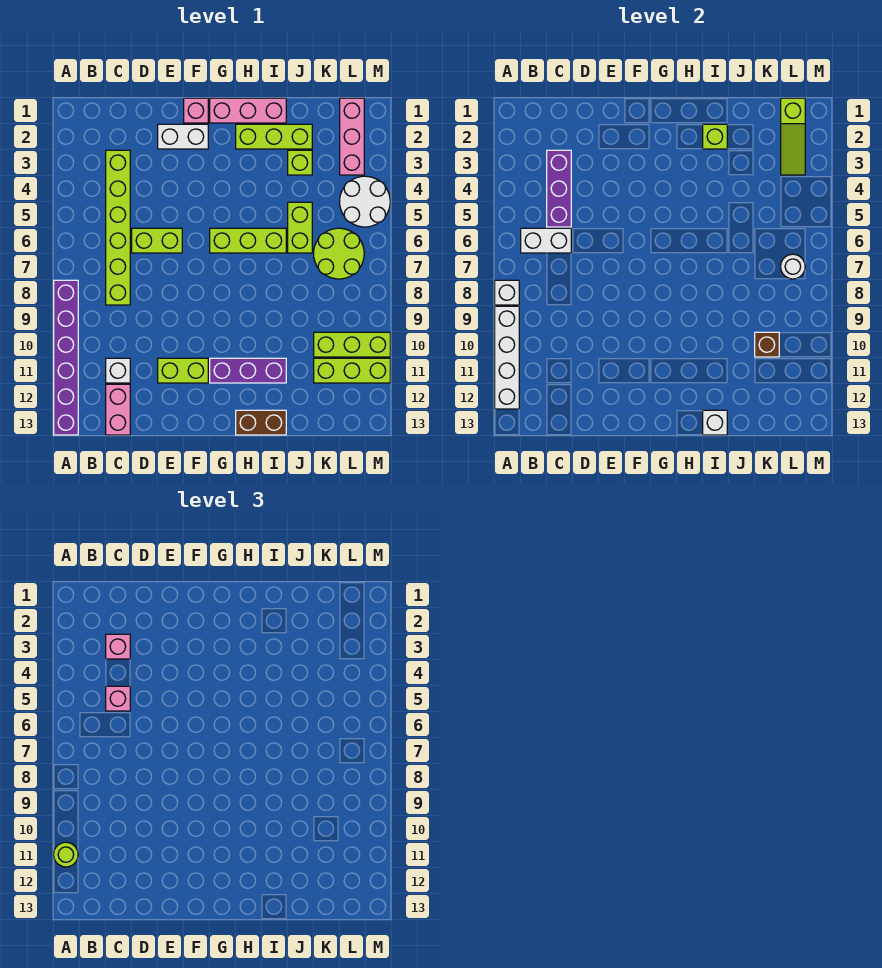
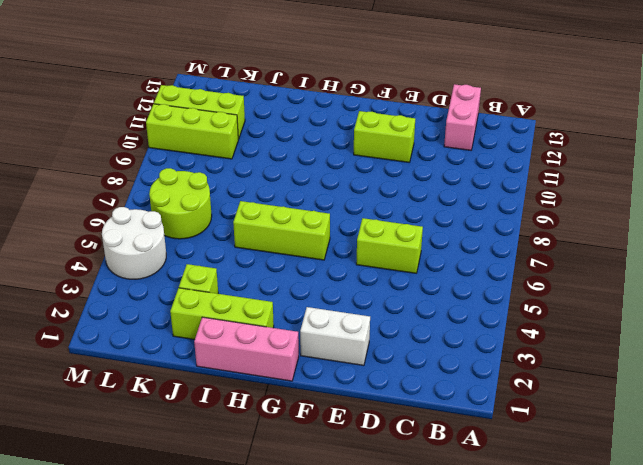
none -> purple 1x6 brick [54,280,78,435]
none -> lime 1x6 brick [106,150,130,305]
none -> white 1x1 brick [106,358,130,383]
none -> pink 1x1 brick [184,98,208,123]

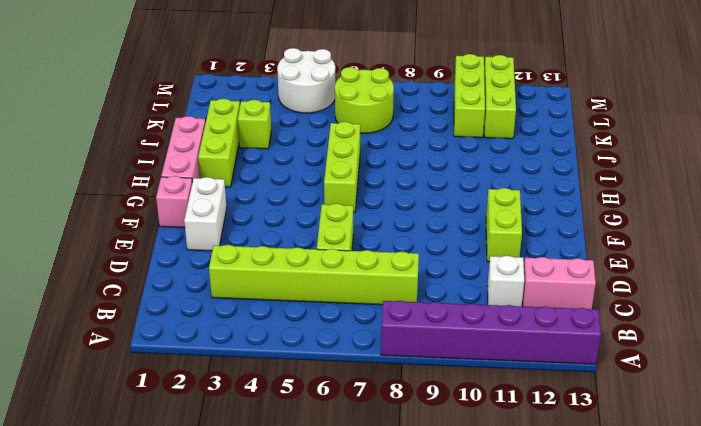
none -> purple 1x3 brick [210,358,286,383]
none -> brown 1x2 brick [236,410,286,435]
none -> lime 1x2 brick [288,202,312,253]
none -> pink 1x3 brick [340,98,364,175]

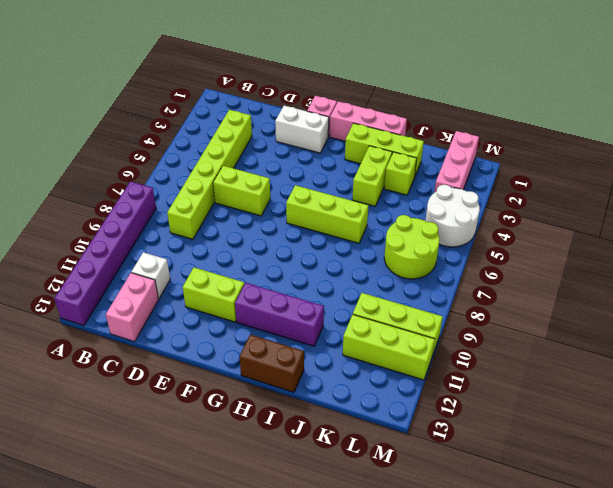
lime 1x2 brick [352,146,392,206] -> lime 1x2 brick moved to [288,202,312,253]
none -> white 1x1 brick [495,280,519,305]
none -> white 1x4 brick [495,306,519,409]
none -> white 1x2 brick [521,228,571,253]
none -> purple 1x3 brick [547,150,571,227]

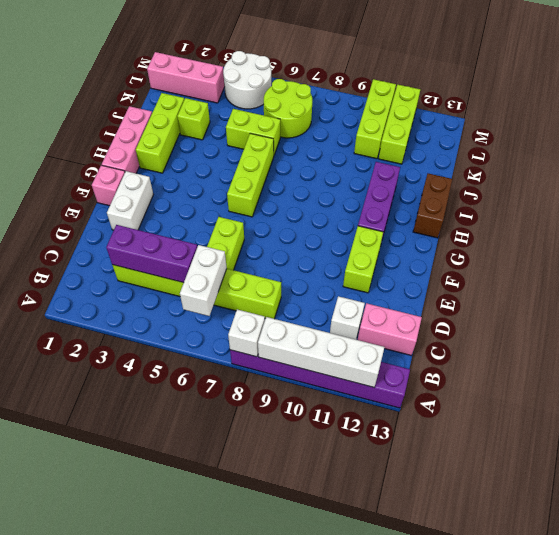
none -> lime 1x1 brick [703,124,727,149]
none -> white 1x1 brick [703,410,727,435]
none -> brown 1x1 brick [755,332,779,357]
none -> lime 1x3 slope [781,98,805,175]

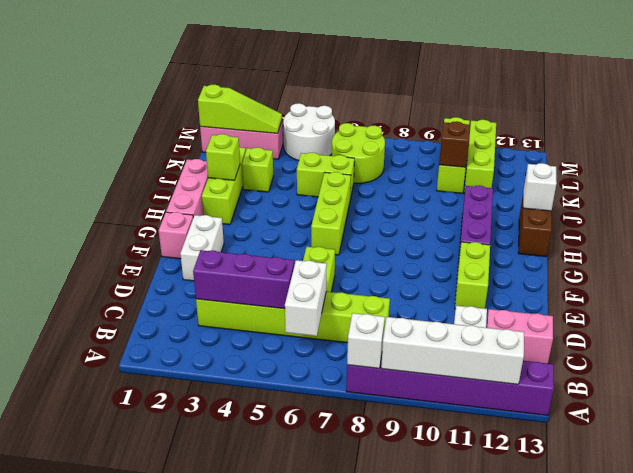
none -> white 1x1 round brick [781,254,805,279]
none -> lime 1x1 round brick [54,842,78,867]
none -> pink 1x1 brick [106,634,130,659]
none -> pink 1x1 brick [106,686,130,711]

